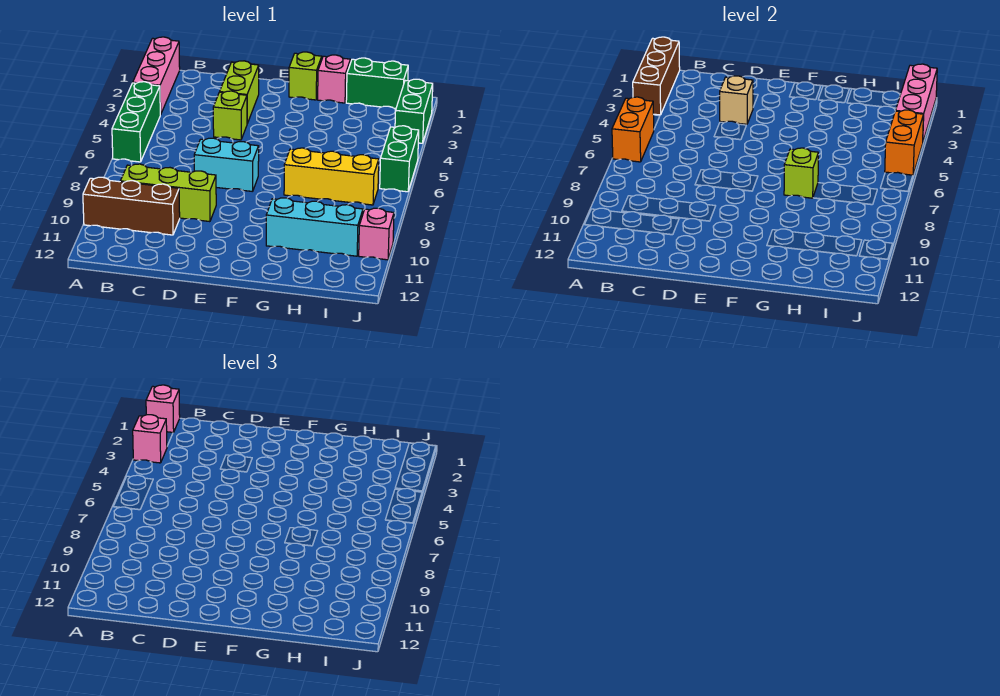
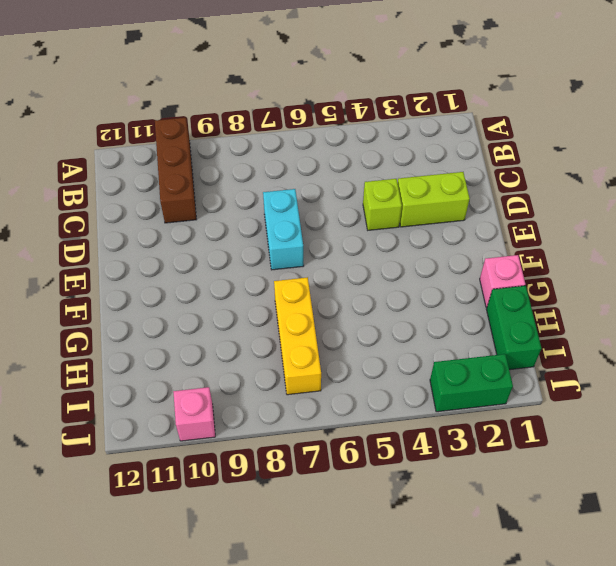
none -> pink 1x3 brick [133,37,180,115]
none -> green 1x3 brick [112,82,160,162]
none -> lime 1x3 brick [120,164,216,222]

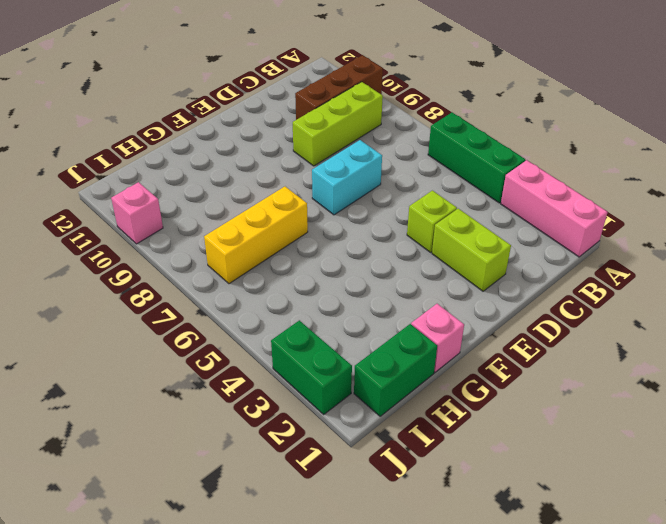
none -> lime 1x1 brick [289,52,322,100]
none -> cyan 1x3 brick [266,198,363,256]
none -> green 1x2 brick [380,126,419,192]

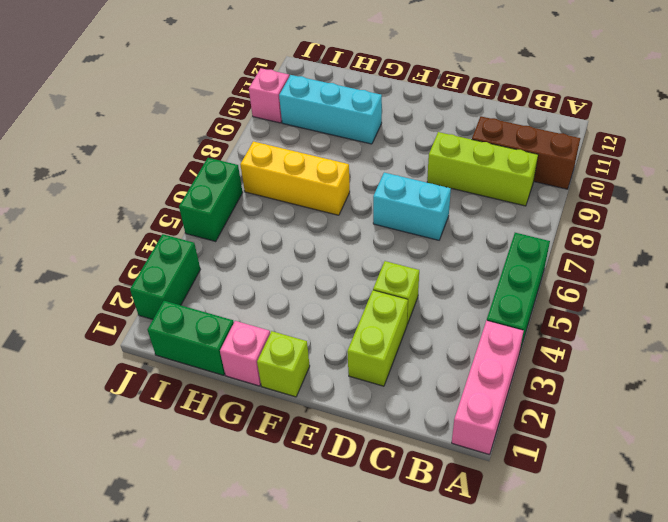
none -> brown 1x3 brick [633,37,680,115]
none -> orange 1x2 brick [612,97,654,162]
none -> tan 1x1 brick [720,76,753,124]

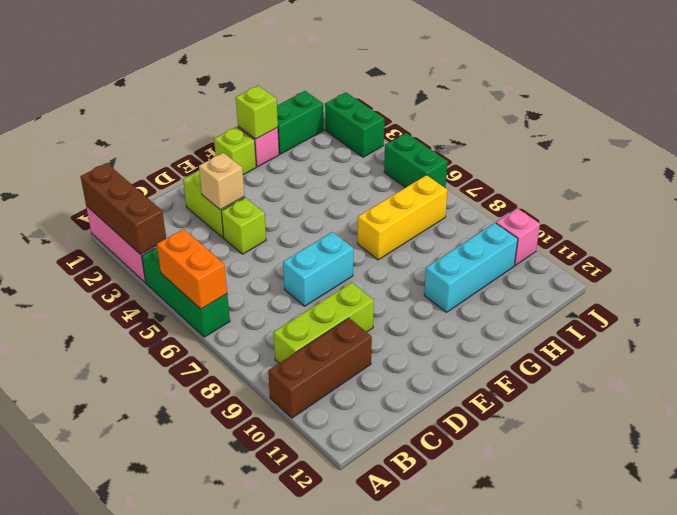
lime 1x1 brick [236,86,278,139] -> lime 1x1 brick moved to [784,148,818,198]
none -> pink 1x3 brick [896,64,937,141]
none -> orange 1x2 brick [885,110,923,175]
none -> pink 1x1 brick [146,385,180,432]

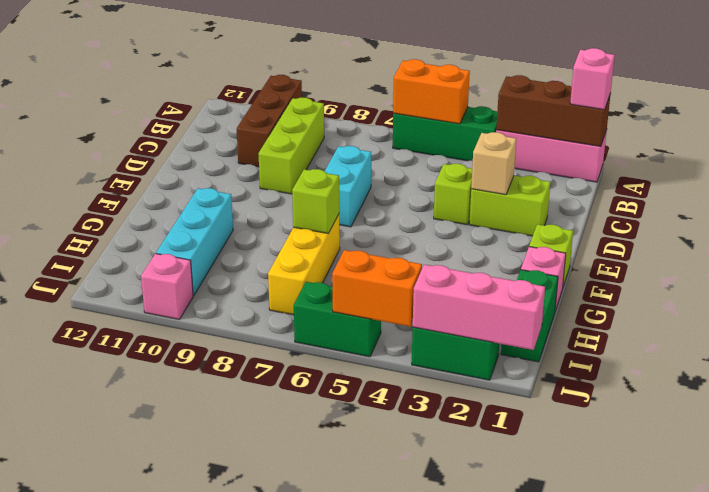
none -> pink 1x1 brick [133,415,167,463]

